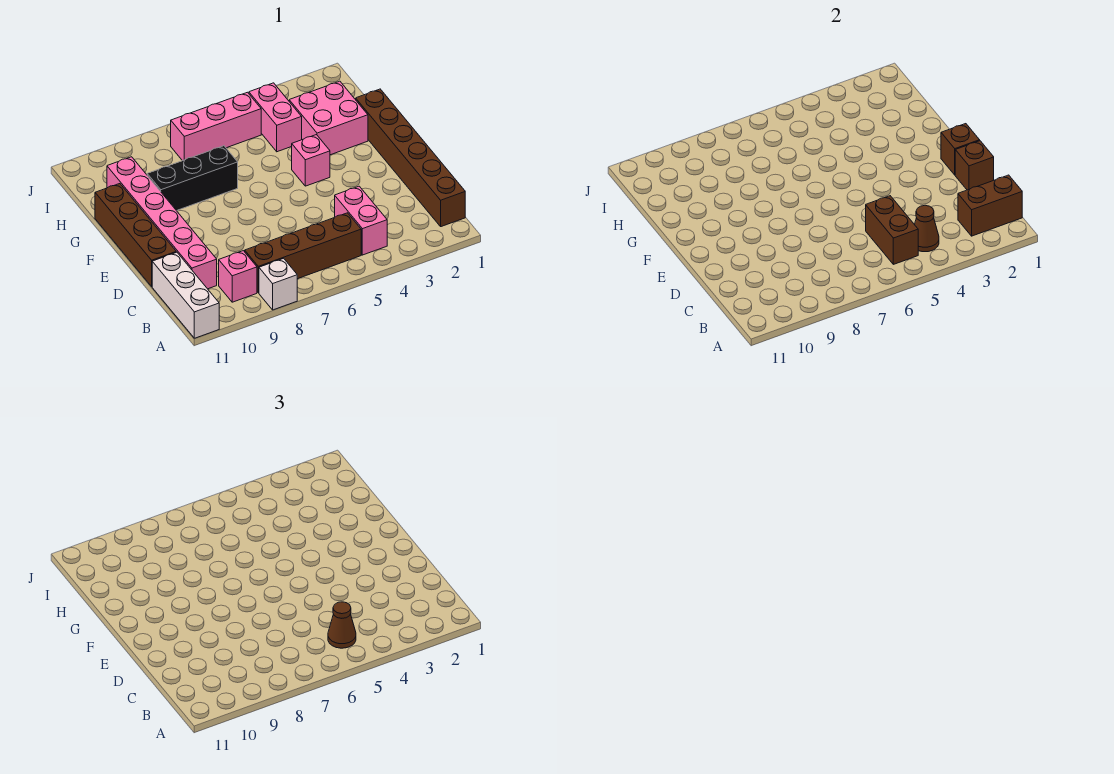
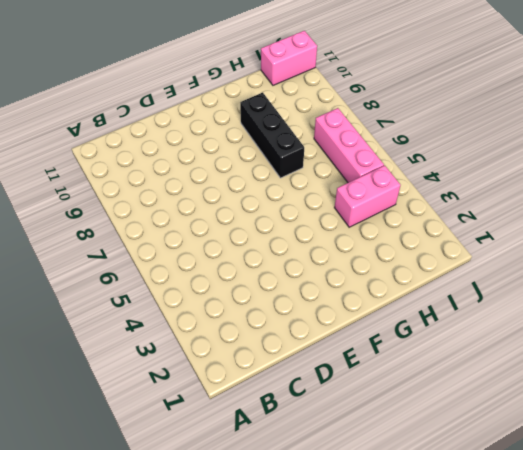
pink 1x2 brick [261,31,317,85] -> pink 1x2 brick moved to [335,186,387,255]
none -> white 1x1 brick [259,258,297,310]
none -> white 1x3 brick [152,252,219,338]
none -> brown 1x6 brick [356,89,465,227]

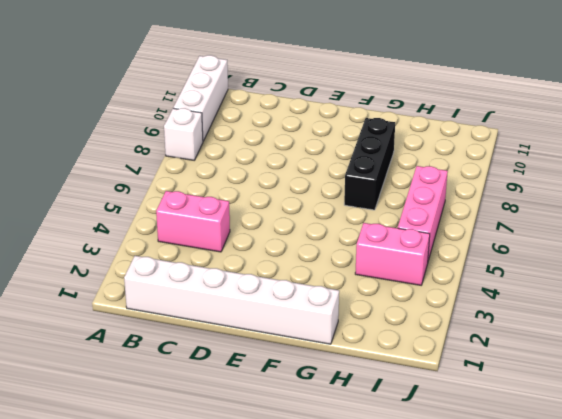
white 1x3 brick [173,55,228,141] -> white 1x3 brick turned to [152,252,219,338]
white 1x6 brick [124,256,339,344] -> brown 1x6 brick [356,89,465,227]
none -> brown 1x4 brick [245,213,361,293]
none -> pink 1x1 brick [219,251,257,302]
none -> pink 1x6 brick [107,157,217,289]

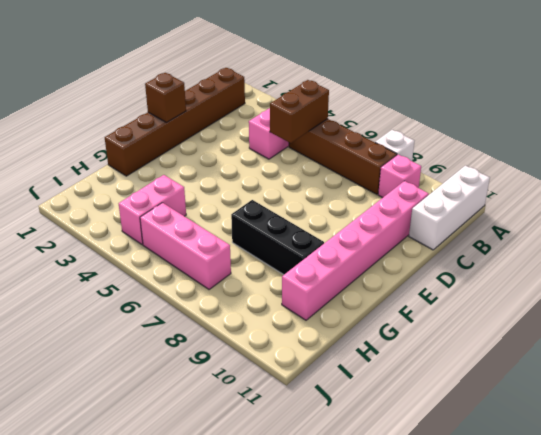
none -> brown 1x4 brick [95,184,176,286]
none -> pink 1x1 brick [292,135,330,186]
none -> pink 2x2 brick [289,81,368,155]

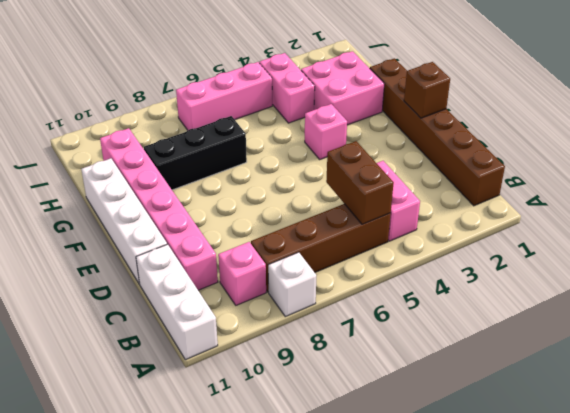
white 1x4 brick [81,158,167,284] -> brown 1x4 brick [95,184,176,286]
none -> brown 1x2 brick [958,175,1022,236]
none -> brown 1x1 cone [915,205,939,252]
none -> brown 1x1 brick [955,141,994,190]

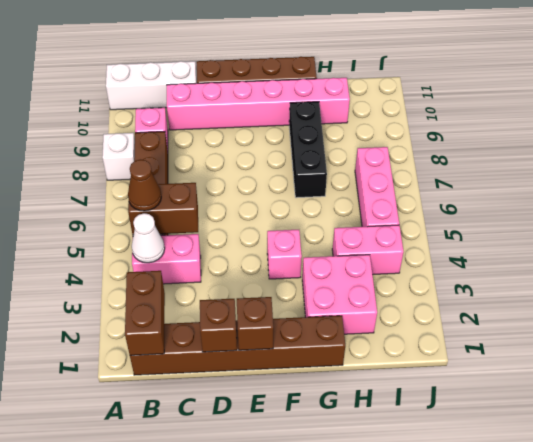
white 1x1 cone [132,213,165,263] -> brown 1x1 cone [915,205,939,252]

